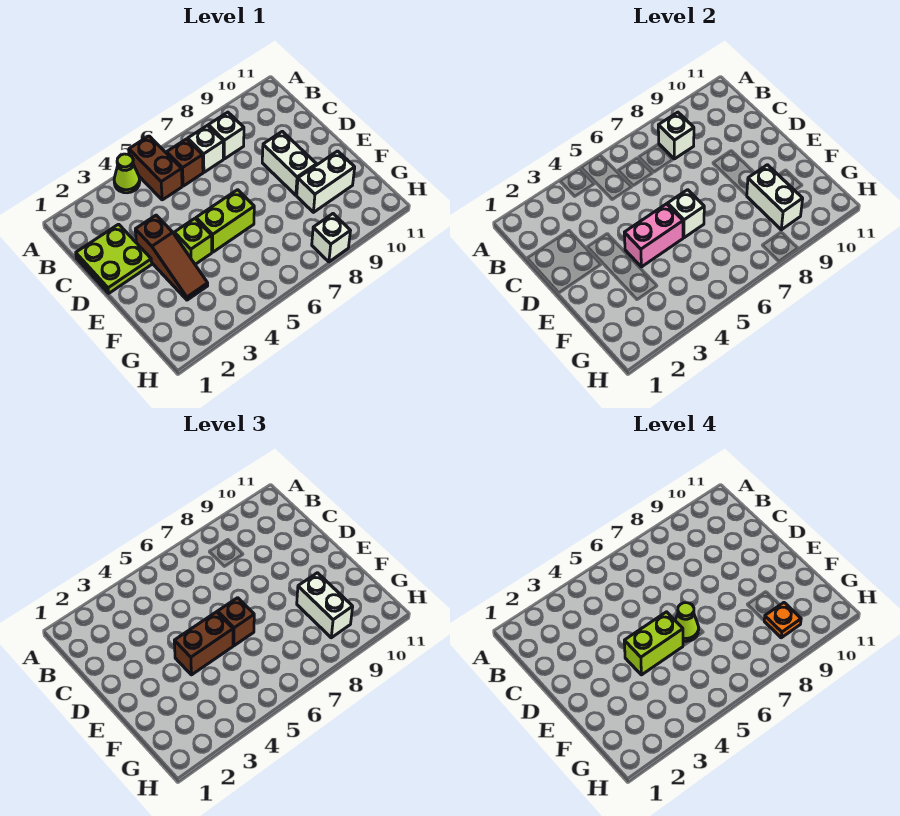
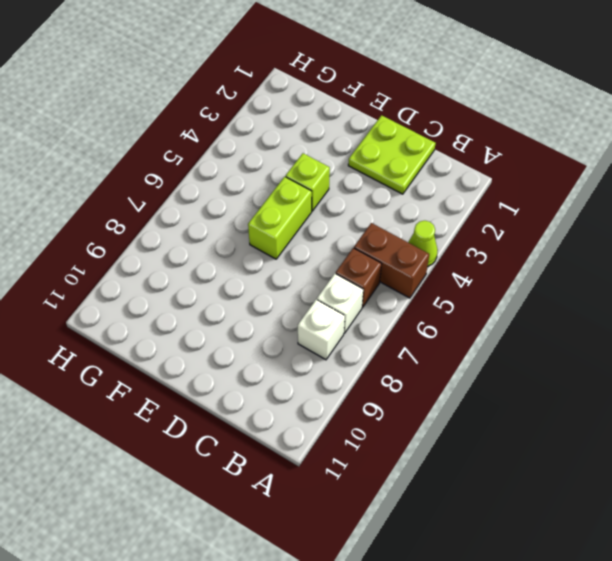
none -> brown 1x3 slope [135,215,208,300]
none -> white 1x2 brick [262,131,317,195]
none -> white 1x2 brick [297,151,355,212]

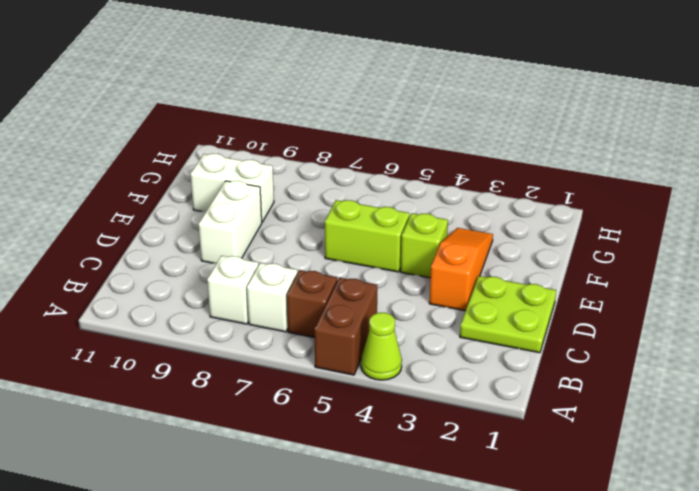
orange 1x3 slope [429,228,493,311] -> brown 1x3 slope [135,215,208,300]
none -> white 1x1 brick [312,214,350,262]
none -> white 1x1 brick [658,112,694,159]
none -> pink 1x2 brick [624,204,683,267]

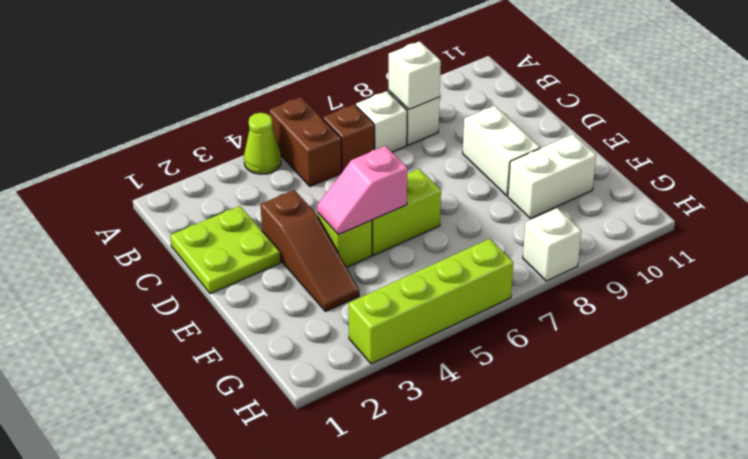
pink 1x2 slope [317,146,407,234] -> pink 1x2 brick [624,204,683,267]
lime 1x4 brick [349,239,513,364] -> none
none -> white 1x1 brick [667,190,704,238]
none -> white 1x2 brick [747,165,803,230]
none -> brown 1x2 brick [174,612,233,675]

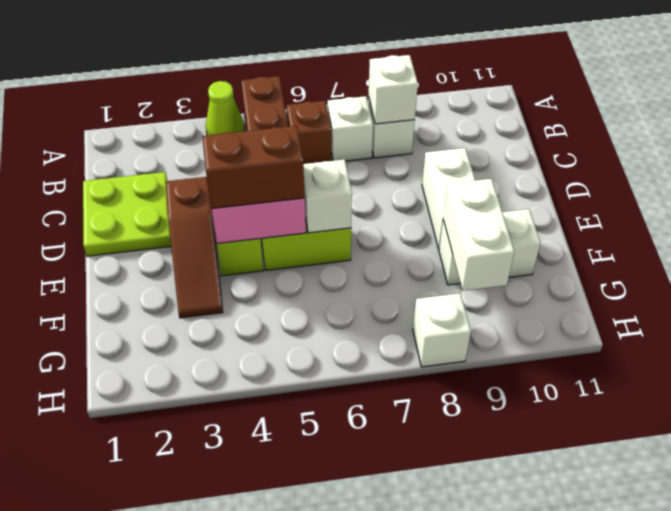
none -> brown 1x1 brick [217,598,254,646]
none -> white 1x2 brick [297,573,353,638]
none -> lime 1x2 brick [624,612,683,675]

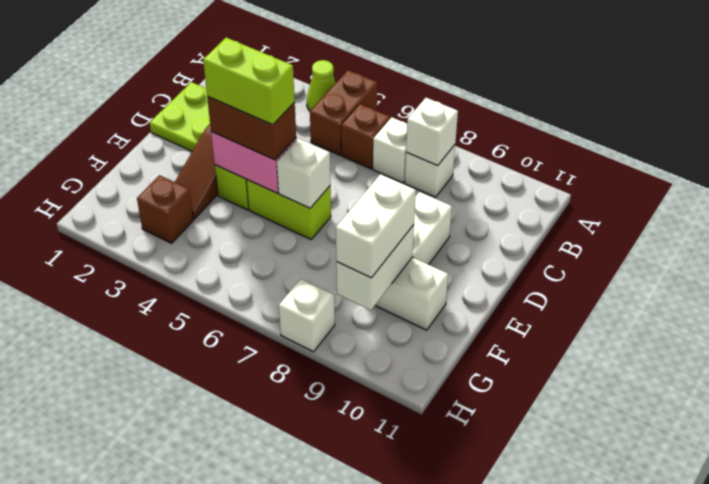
brown 1x1 brick [137,175,193,243] -> brown 1x1 brick moved to [217,598,254,646]
none -> lime 1x1 cone [675,603,699,641]
none -> orange 1x1 plate [764,603,801,638]

